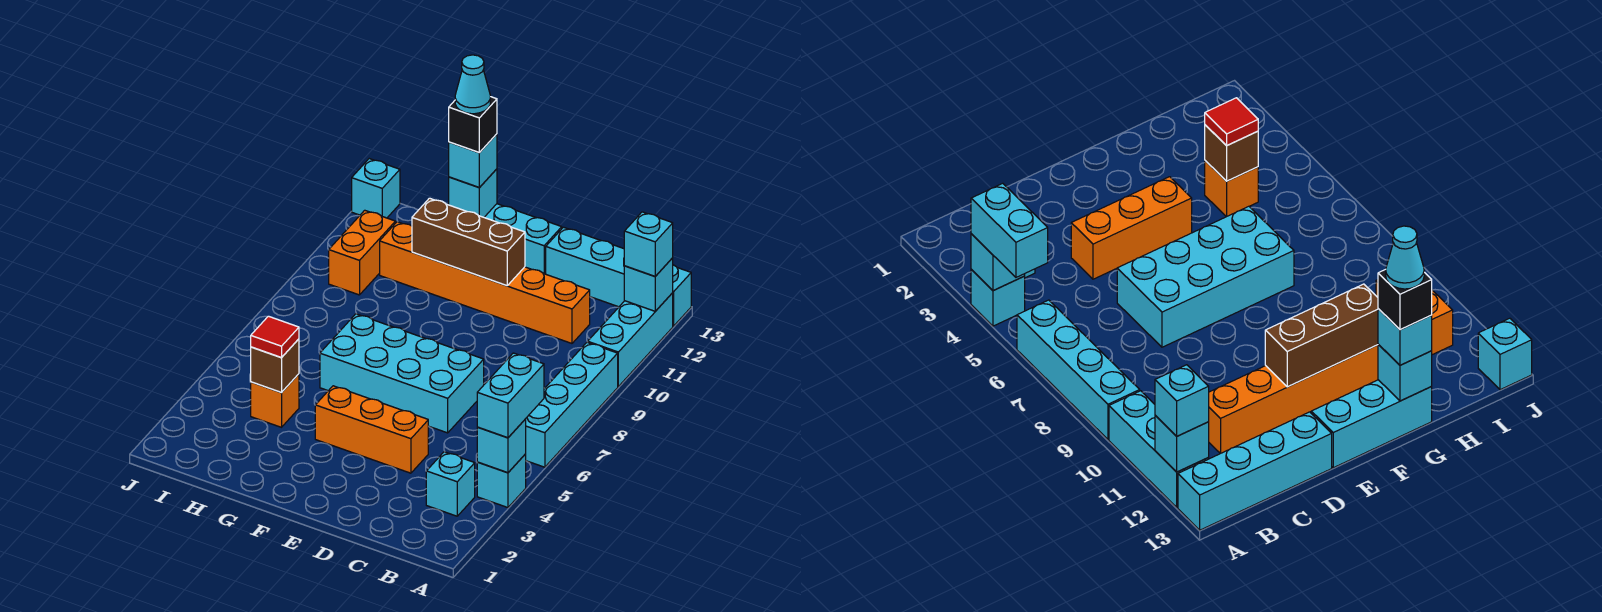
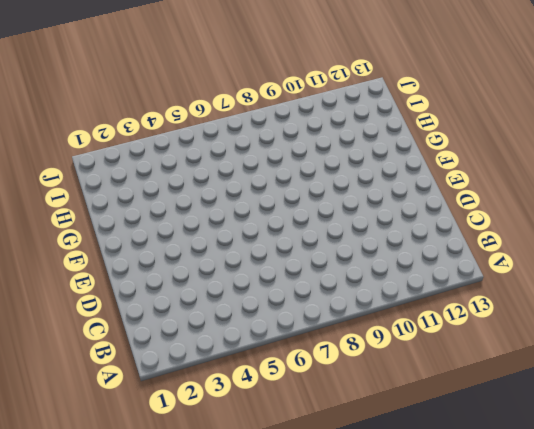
none -> cyan 1x1 brick [477,454,526,508]
none -> cyan 1x4 brick [526,342,618,467]
none -> cyan 1x3 brick [588,293,673,386]

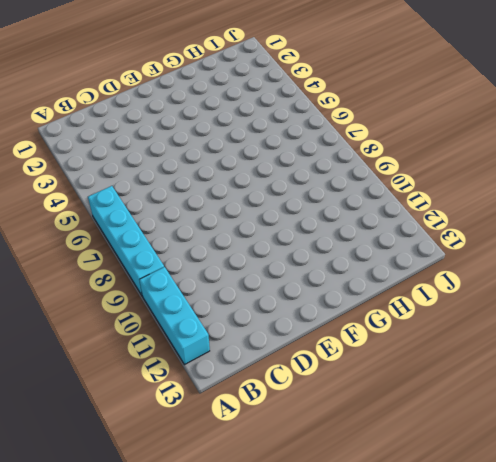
none -> cyan 1x1 brick [477,454,526,508]
none -> cyan 1x4 brick [546,227,691,326]
none -> cyan 1x1 brick [426,452,475,516]

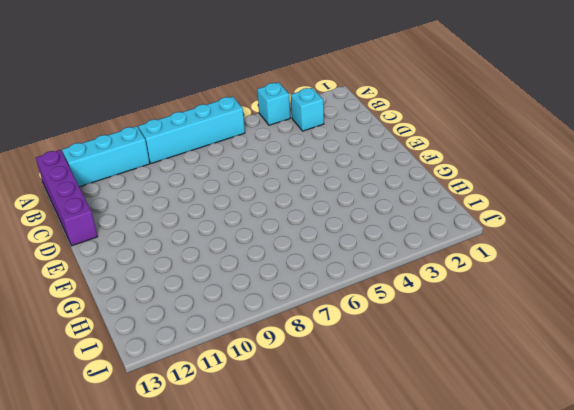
purple 1x4 brick [36,150,98,246] -> cyan 1x4 brick [546,227,691,326]
none -> orange 1x6 brick [380,222,590,343]
none -> orange 1x3 brick [315,386,428,473]
none -> cyan 2x4 brick [320,314,484,433]

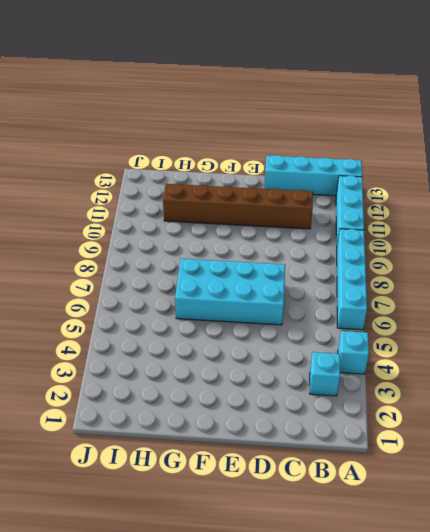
brown 1x6 brick [163,184,313,229] -> orange 1x6 brick [380,222,590,343]
none -> orange 1x3 brick [315,386,428,473]
none -> cyan 1x3 brick [484,204,562,274]
none -> orange 1x1 brick [251,374,299,427]

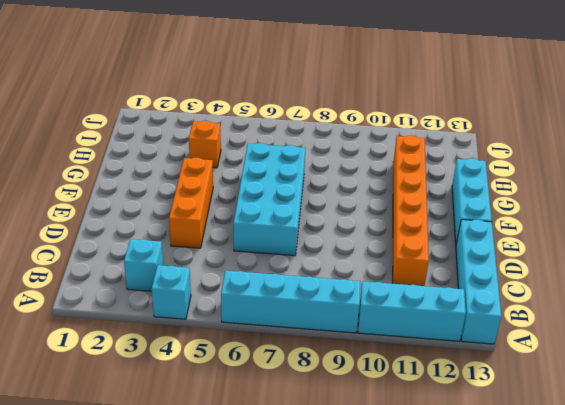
none -> orange 1x2 brick [329,210,395,295]
none -> cyan 1x1 brick [352,159,400,218]
none -> cyan 1x1 brick [477,419,526,473]

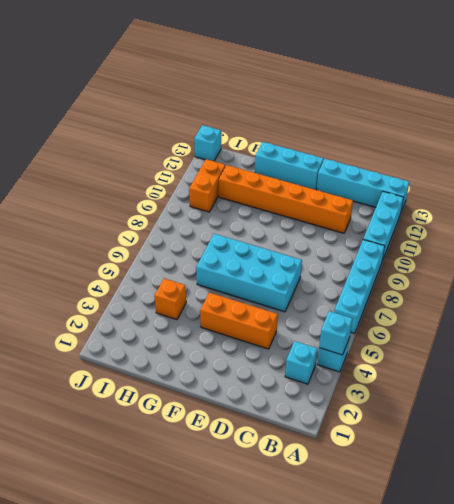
none -> cyan 1x1 brick [624,258,673,311]
none -> brown 1x3 brick [412,198,525,285]
none -> cyan 1x1 brick [449,169,497,217]

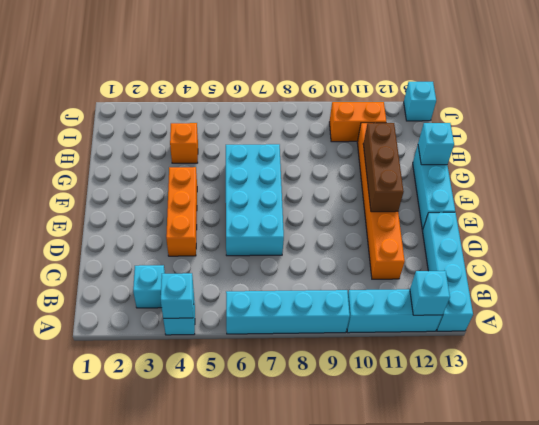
none -> brown 1x1 brick [251,339,299,393]
none -> cyan 1x2 brick [477,353,544,438]
none -> cyan 1x1 brick [624,212,673,276]

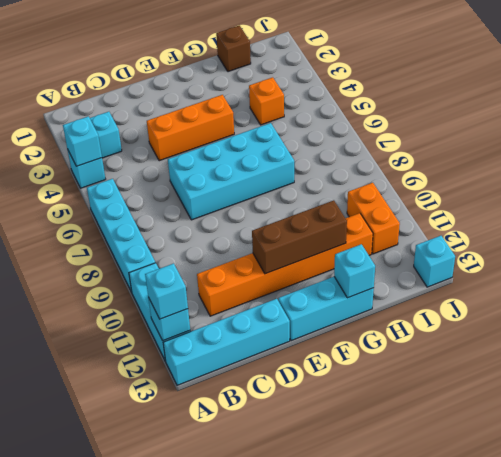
brown 1x1 brick [216,25,251,72] -> brown 1x1 brick moved to [251,339,299,393]
none -> cyan 1x2 brick [477,353,544,438]
none -> cyan 1x1 brick [449,134,497,188]
none -> red 1x1 tile [251,316,299,357]

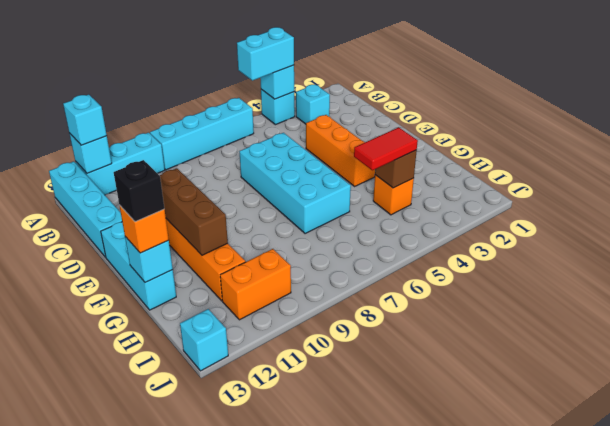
orange 1x1 brick [119,205,169,253] -> cyan 1x1 brick [449,134,497,188]
red 1x2 tile [354,127,418,170] -> red 1x1 tile [251,316,299,357]
none -> cyan 1x1 cone [455,55,490,114]

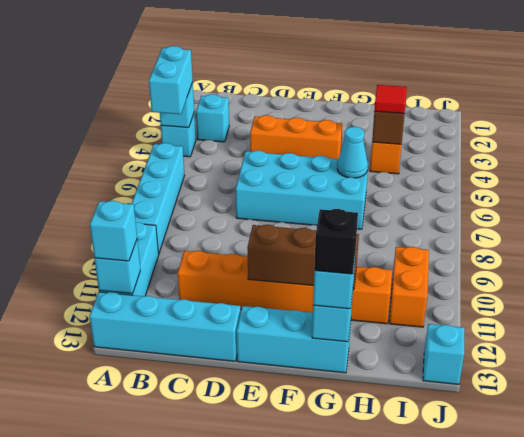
cyan 1x1 cone [337,127,368,178] -> cyan 1x1 cone moved to [455,55,490,114]

